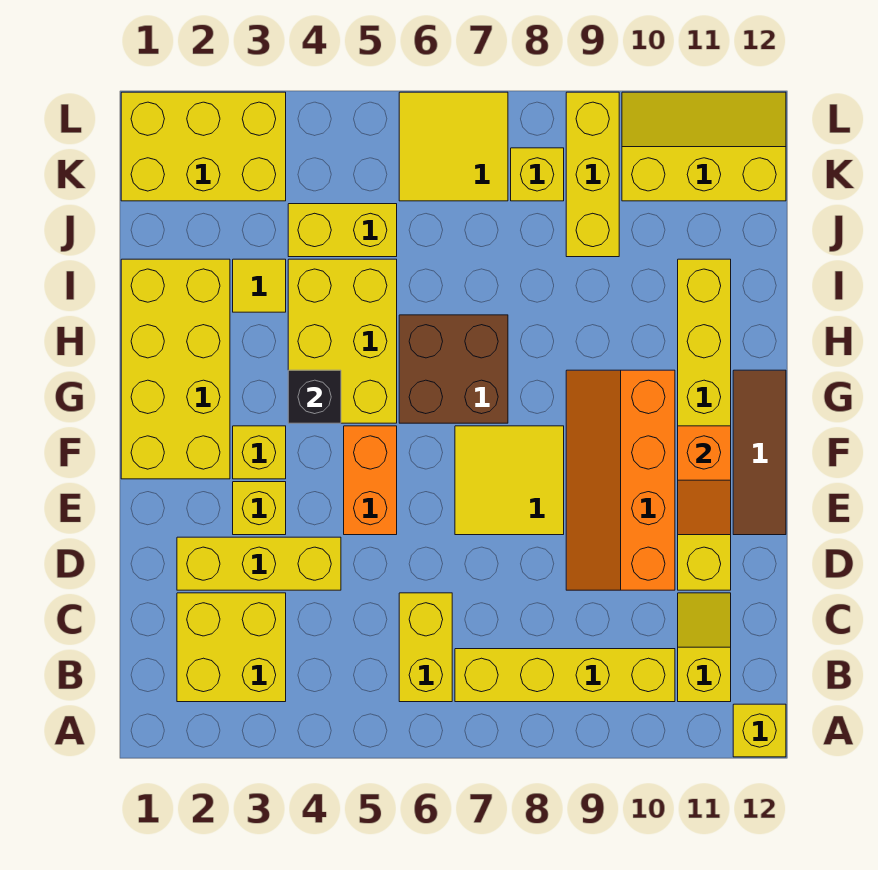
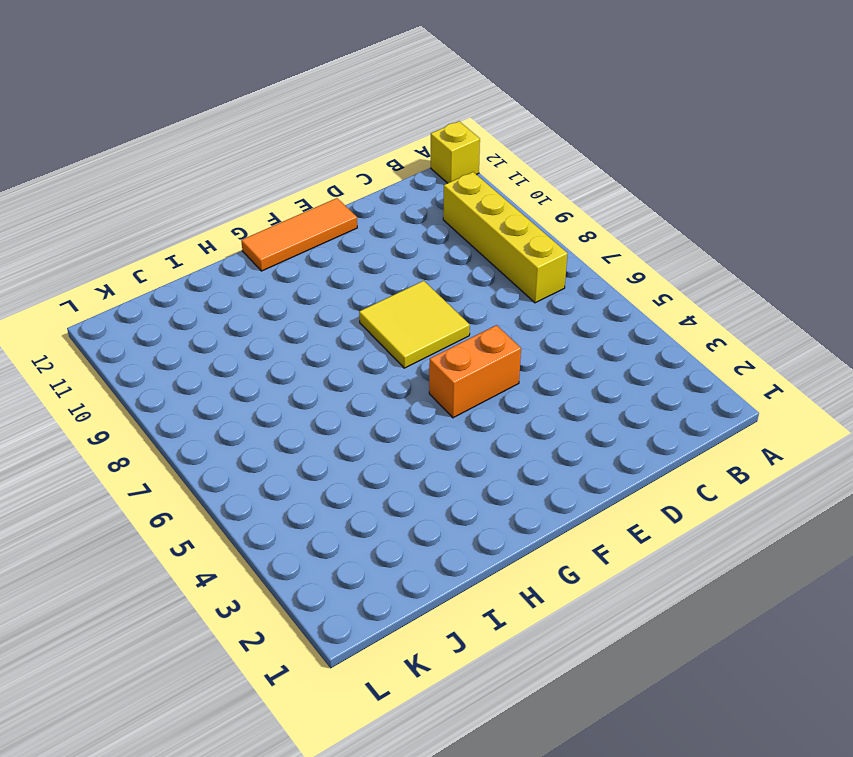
orange 1x3 tile [241,198,357,271] -> brown 1x3 tile [733,370,786,535]
none -> yellow 2x2 brick [177,593,286,702]
none -> yellow 1x2 brick [399,593,452,702]
none -> yellow 1x2 slope [678,593,731,702]

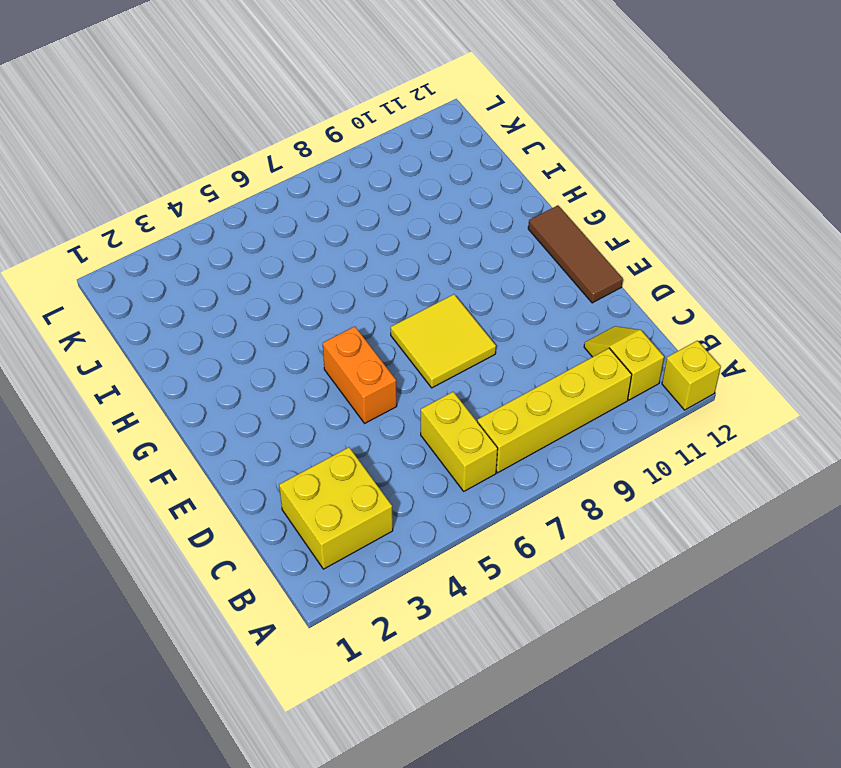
none -> yellow 1x3 brick [177,537,341,590]
none -> orange 2x4 slope [566,370,675,590]
none -> yellow 1x6 brick [678,259,731,590]

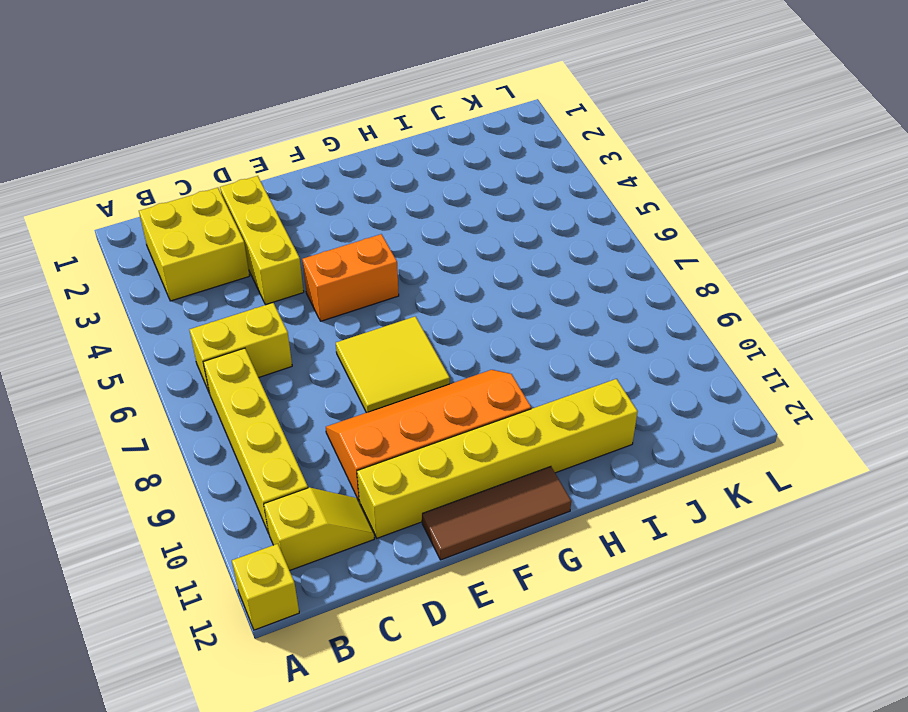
none -> yellow 1x1 brick [233,482,286,535]
none -> yellow 2x4 brick [121,259,230,479]
none -> yellow 1x1 brick [233,426,286,479]

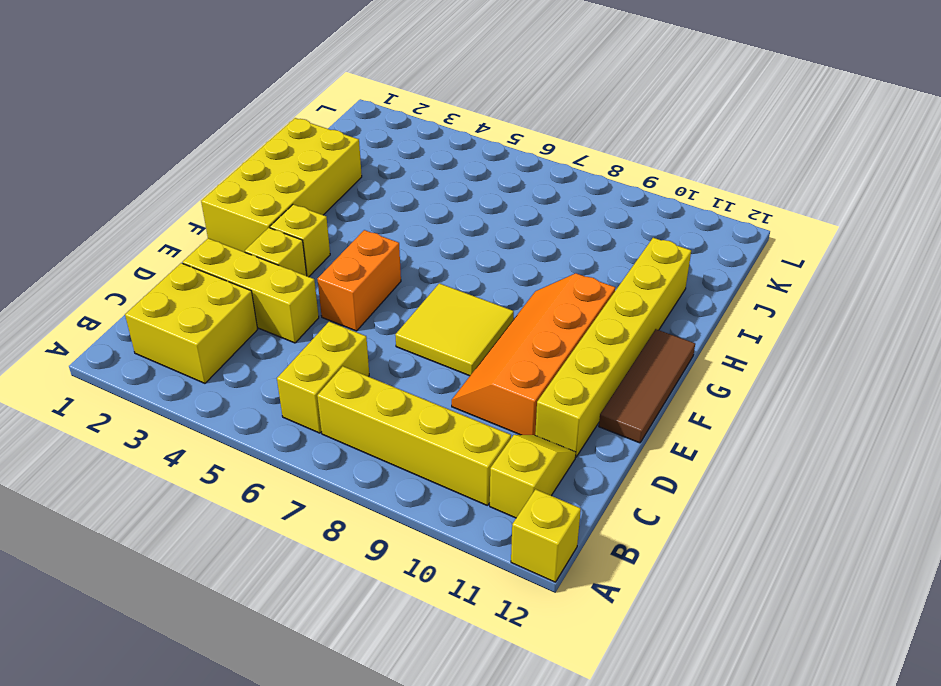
none -> yellow 2x3 brick [288,259,397,423]
none -> brown 2x2 brick [399,315,508,423]
none -> yellow 1x1 tile [233,259,286,312]

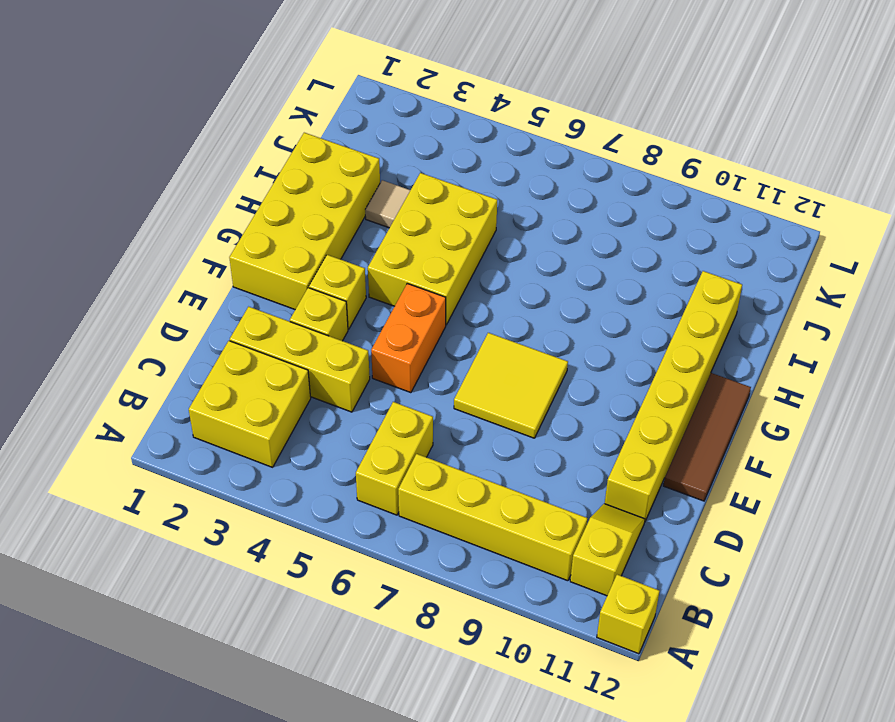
tan 1x1 tile [365,180,410,228] -> yellow 1x1 tile [233,259,286,312]
none -> orange 2x4 slope [566,370,675,590]
none -> brown 2x2 brick [399,315,508,423]
none -> yellow 1x2 brick [288,204,397,257]

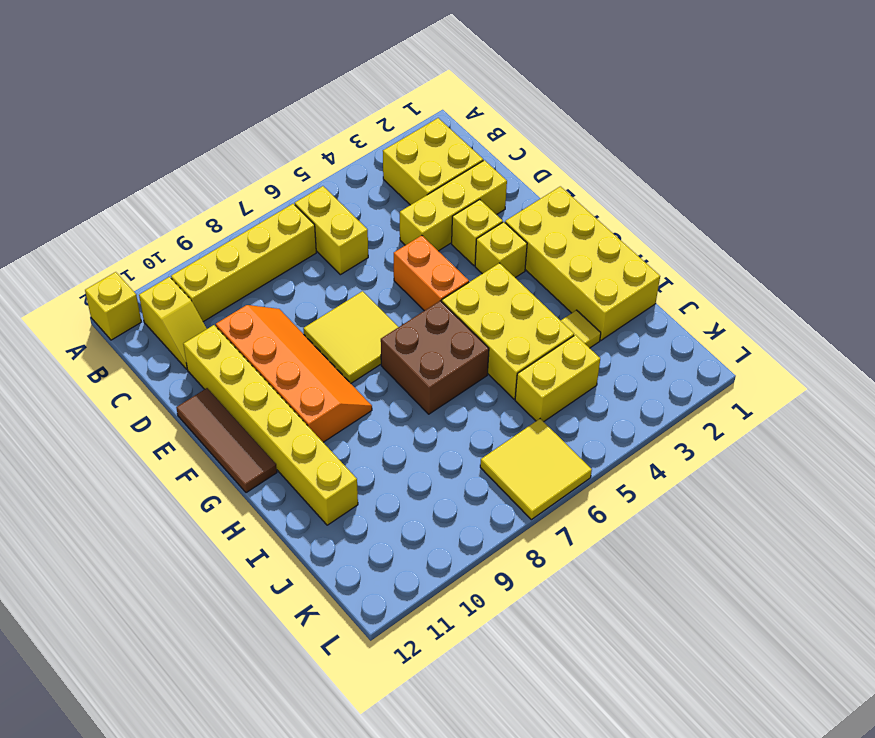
none -> yellow 1x3 brick [566,92,619,257]
none -> yellow 2x3 brick [121,92,286,201]
none -> yellow 1x1 brick [511,148,564,201]

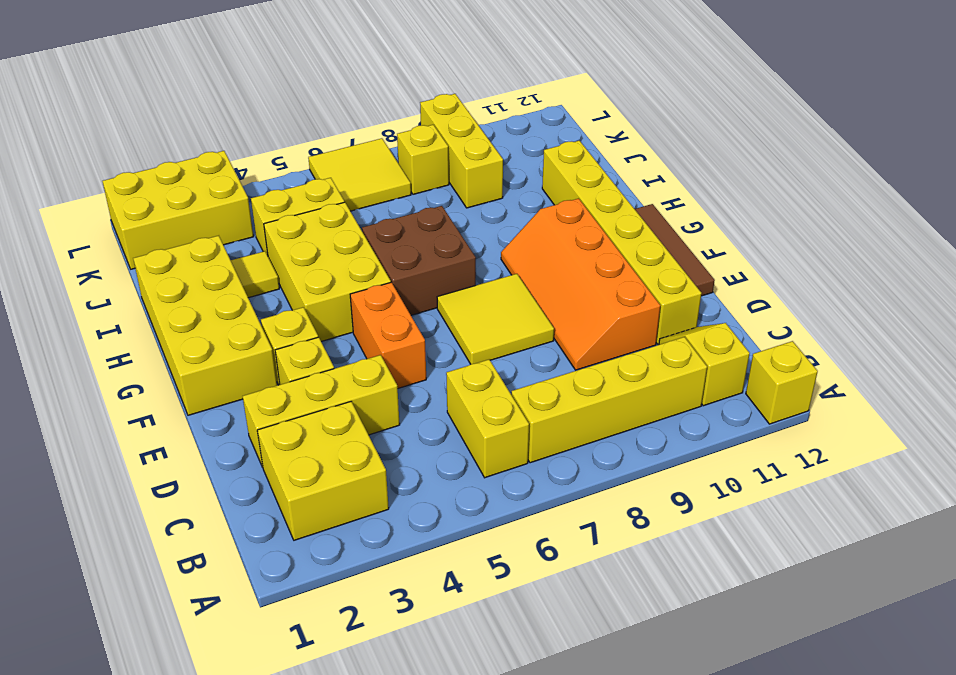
none -> yellow 2x3 slope [622,92,786,201]
none -> orange 1x2 slope [678,426,731,535]
none -> black 1x1 brick [288,370,341,423]

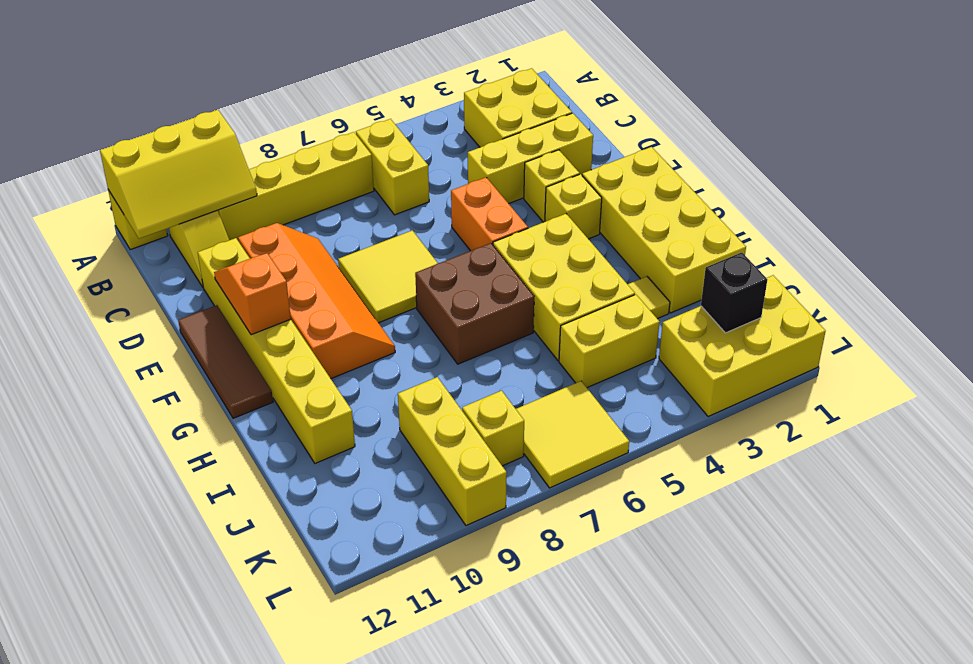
yellow 2x3 slope [100,110,257,239] -> yellow 2x3 slope moved to [622,92,786,201]
black 1x1 brick [701,252,768,333] -> black 1x1 brick moved to [288,370,341,423]

